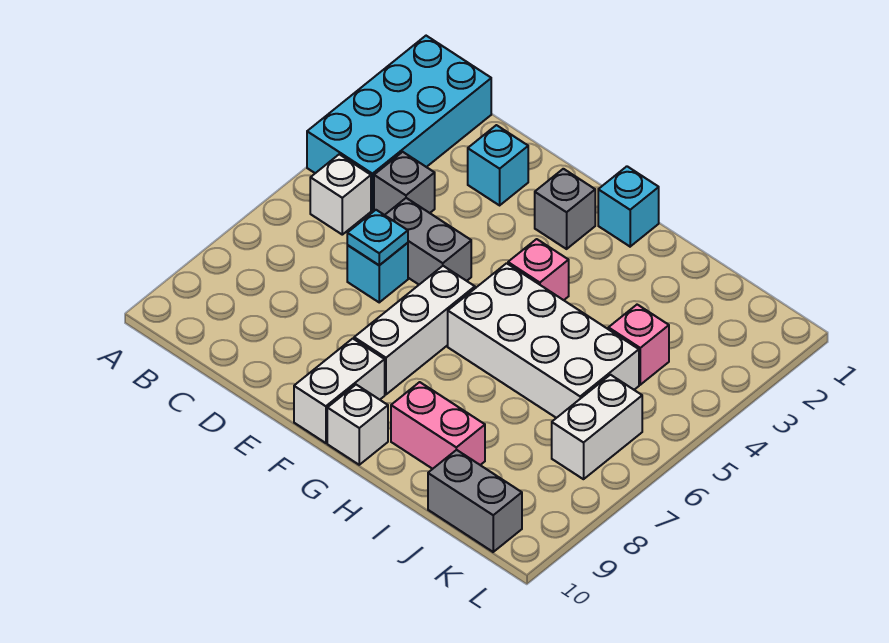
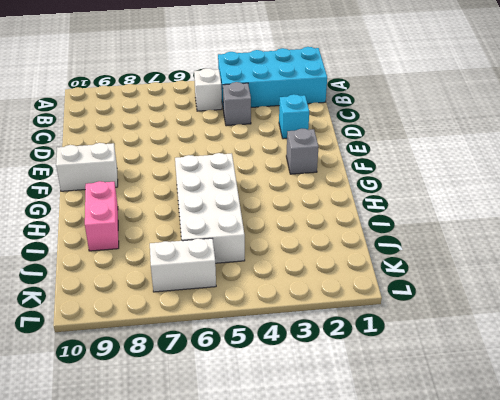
none -> grey 1x2 brick [385,198,471,285]
none -> cyan 1x1 brick [347,243,408,302]
none -> white 1x3 brick [354,266,475,394]

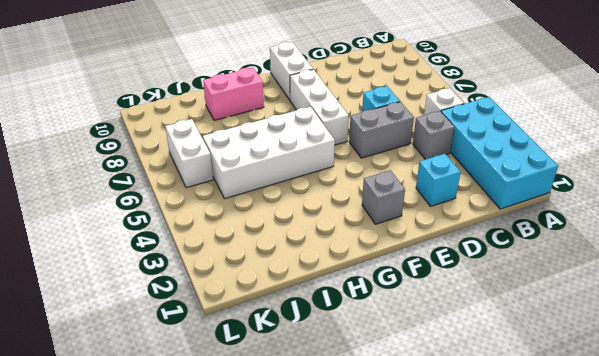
none -> cyan 1x1 brick [598,166,659,247]
none -> pink 1x1 brick [508,239,569,300]
none -> white 1x1 brick [327,385,388,465]

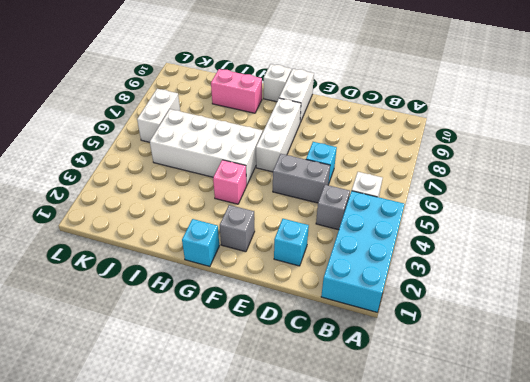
none -> pink 1x1 brick [608,305,669,385]
none -> grey 1x2 brick [428,450,522,552]
none -> cyan 1x1 plate [347,210,408,265]

